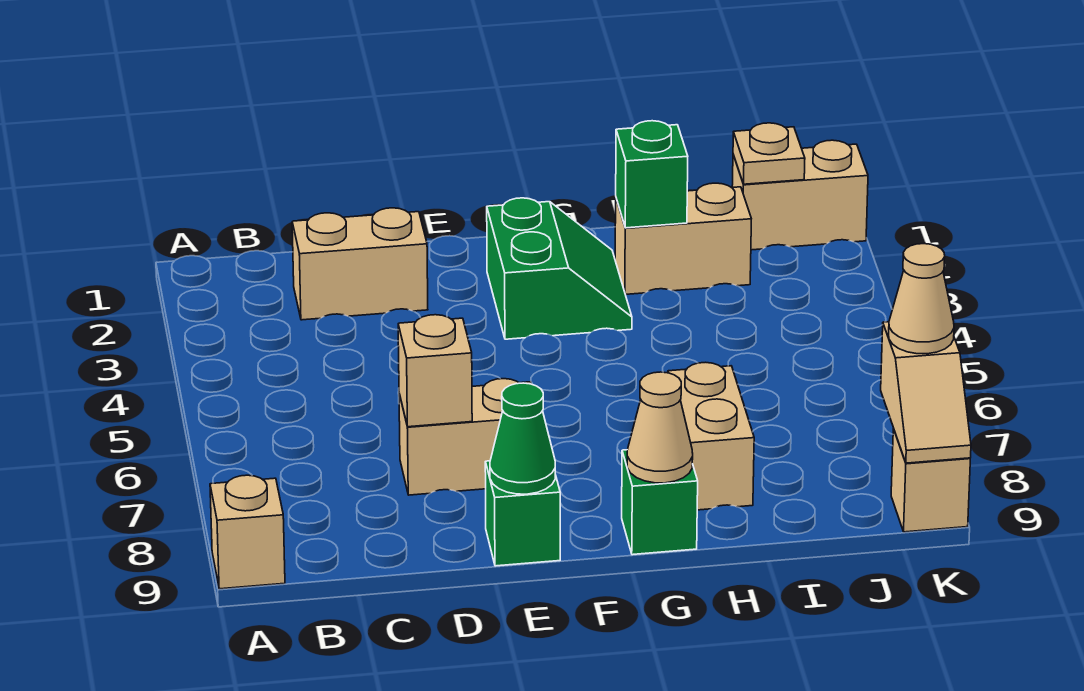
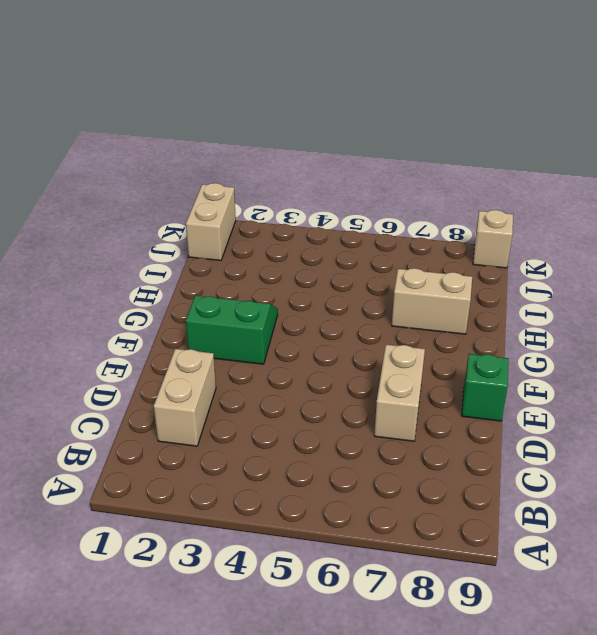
none -> tan 1x1 brick [210,475,285,589]
none -> green 1x1 brick [622,450,698,555]
none -> tan 1x2 brick [615,183,751,294]

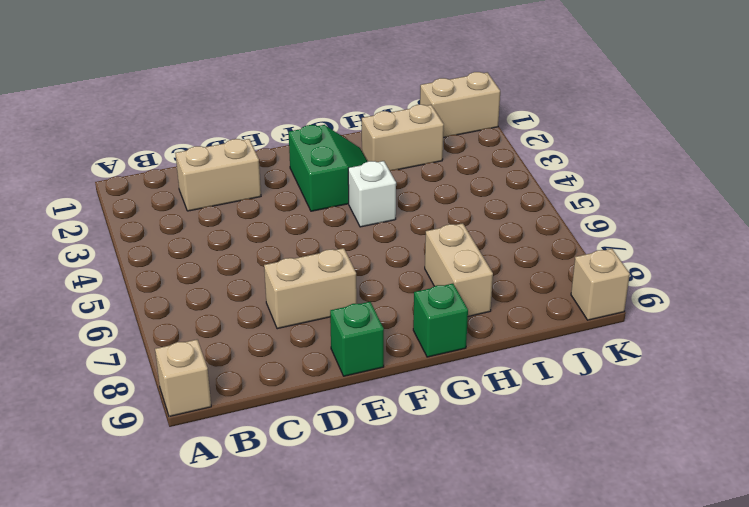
white 1x1 brick [348,161,396,227] -> none
none -> tan 1x1 brick [398,315,472,427]
none -> green 1x1 cone [490,383,555,494]
none -> tan 1x1 cone [627,372,693,483]

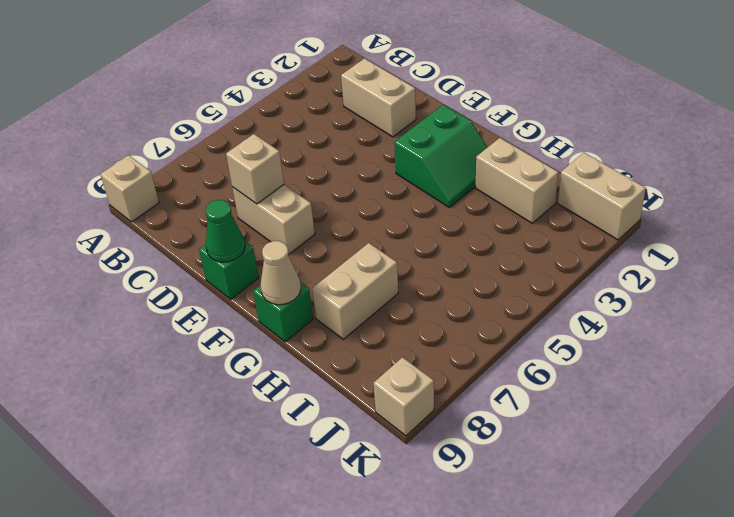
none -> green 1x1 brick [616,121,688,228]
none -> tan 1x1 plate [733,123,805,184]
none -> tan 1x2 slope [881,322,971,463]

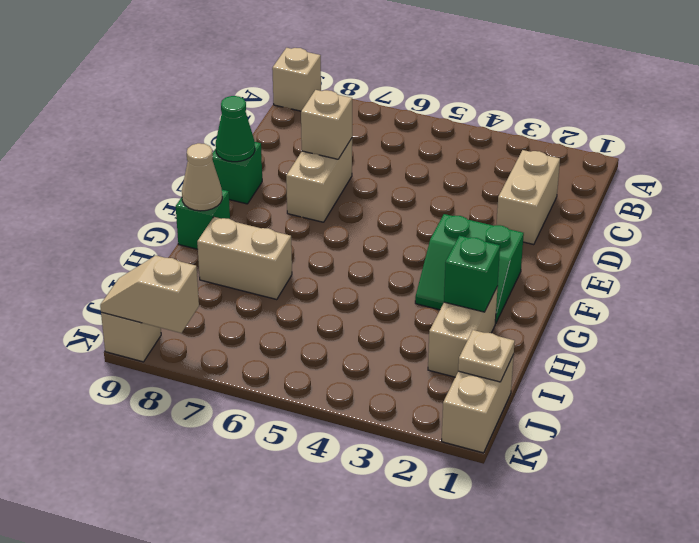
none -> tan 1x1 cone [889,244,954,354]

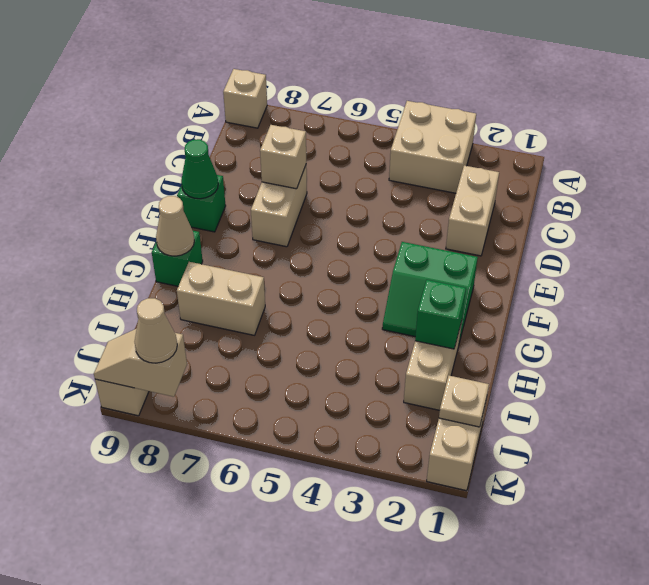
tan 2x2 brick [389,101,476,193] -> none

